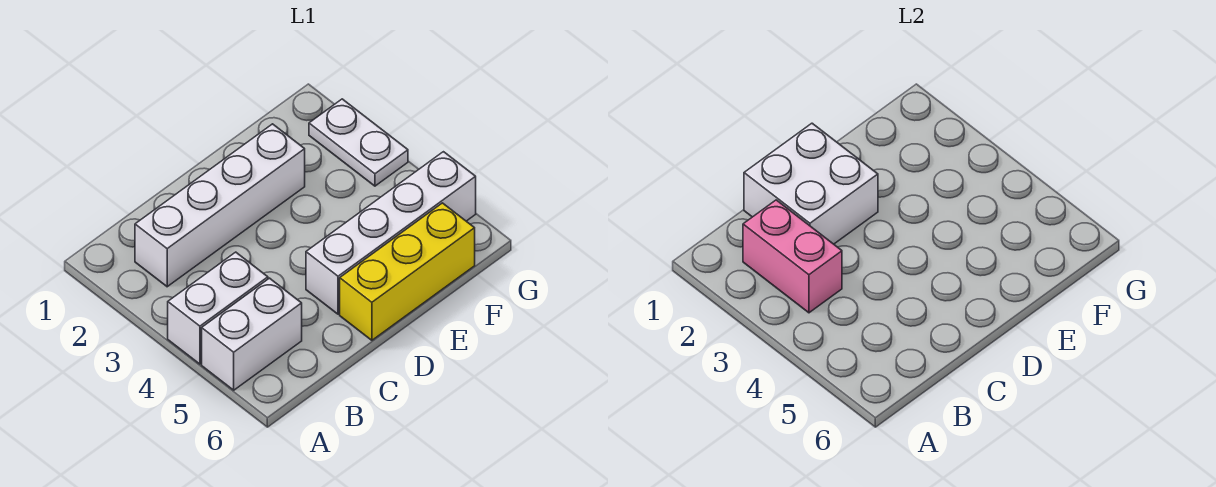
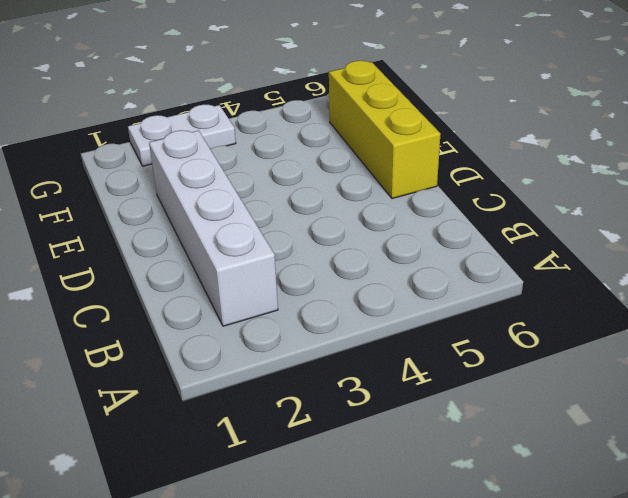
none -> white 1x2 brick [168,252,268,364]
none -> white 1x2 brick [202,278,302,390]

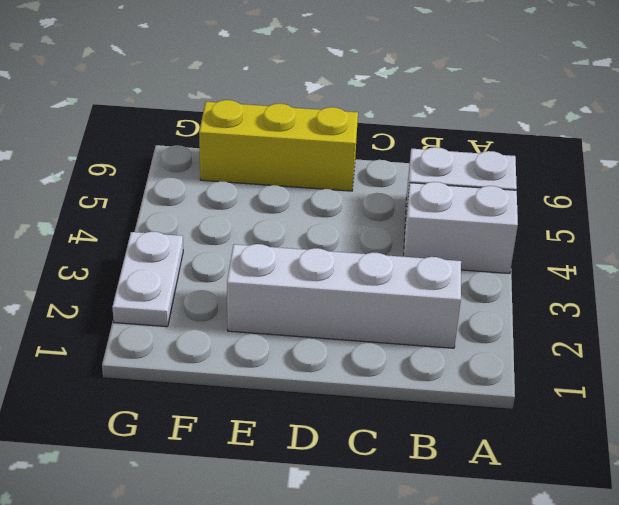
none -> white 1x4 brick [306,152,476,314]
none -> pink 1x2 brick [743,200,842,313]

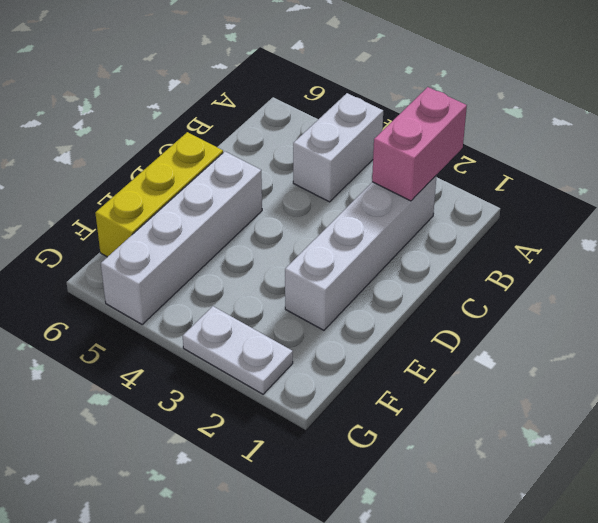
pink 1x2 brick [372,87,467,201] -> pink 1x2 brick turned to [743,200,842,313]
none -> white 1x2 brick [202,278,302,390]
none -> white 2x2 brick [744,123,878,244]

